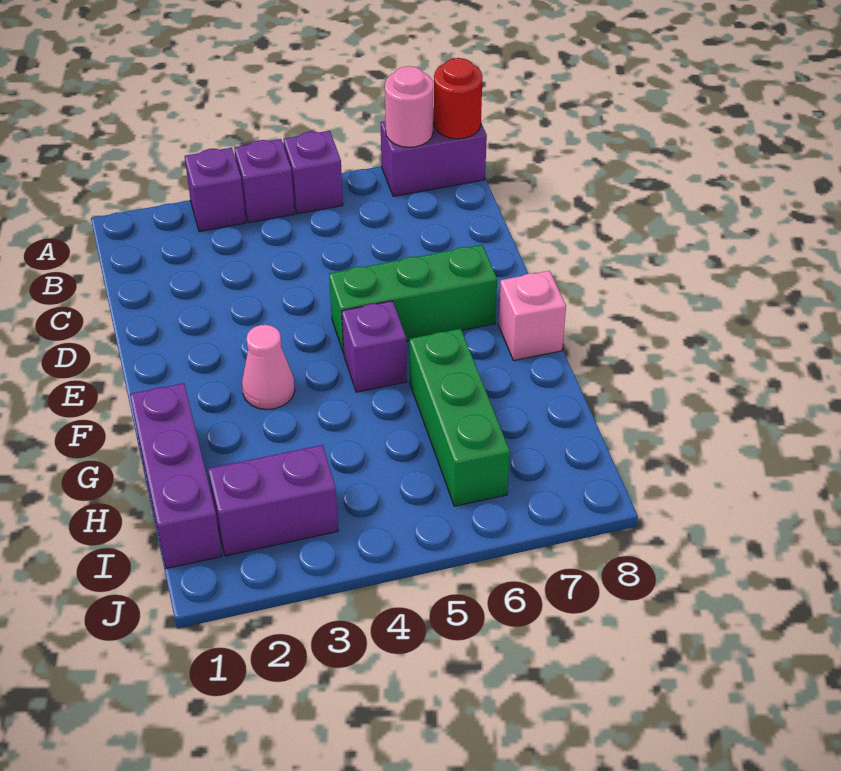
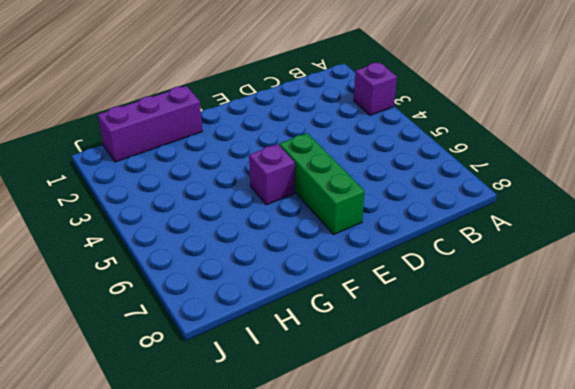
none -> purple 1x1 brick [234,139,295,223]
none -> purple 1x1 brick [284,131,343,214]
none -> purple 1x2 brick [381,113,487,196]

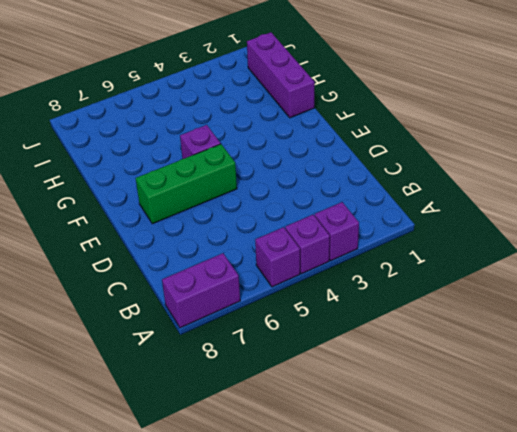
none -> pink 1x1 cone [242,325,295,409]
none -> pink 1x1 brick [498,271,566,361]
none -> green 1x3 brick [410,329,510,506]

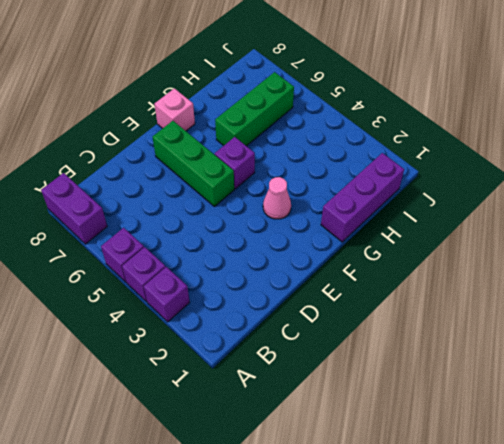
none -> purple 1x2 brick [208,445,338,556]
none -> pink 1x1 round brick [385,66,433,147]
none -> red 1x1 round brick [433,58,482,139]

